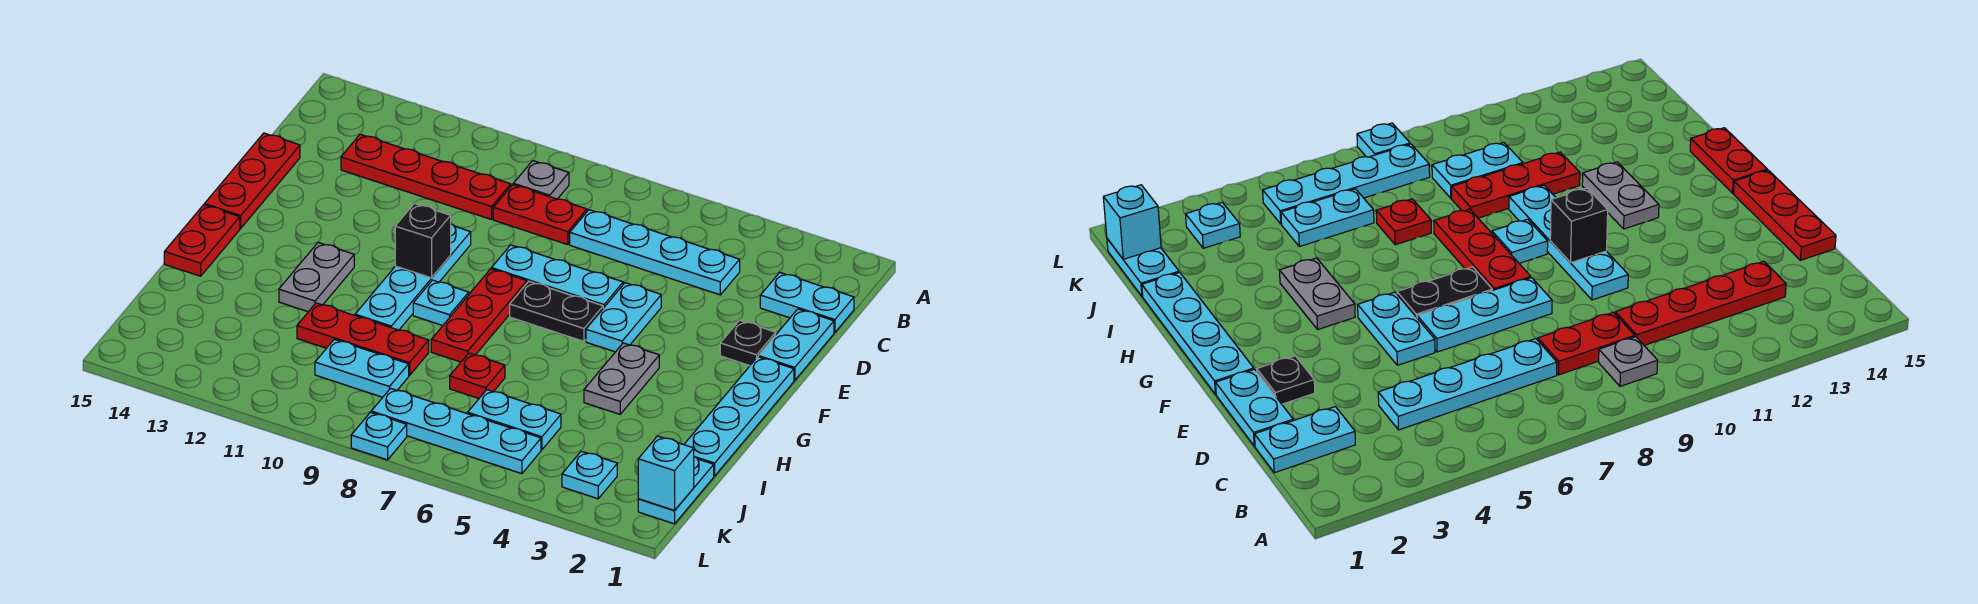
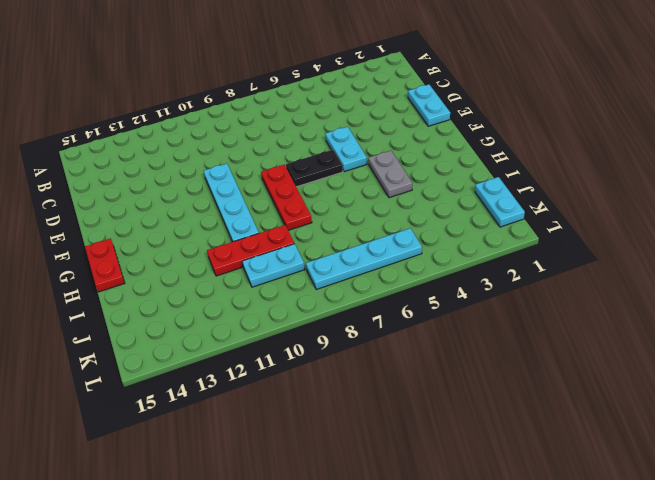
none -> grey 1x1 plate [513,161,569,199]
none -> cyan 1x2 plate [760,273,854,333]
none -> cyan 1x4 plate [570,210,740,295]

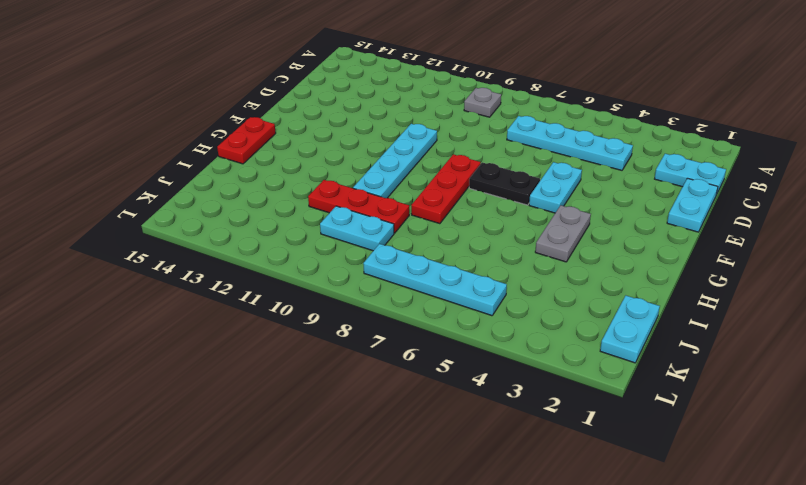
none -> red 1x2 plate [493,185,587,245]
none -> red 1x4 plate [341,134,511,219]
none -> red 1x3 plate [204,133,300,228]

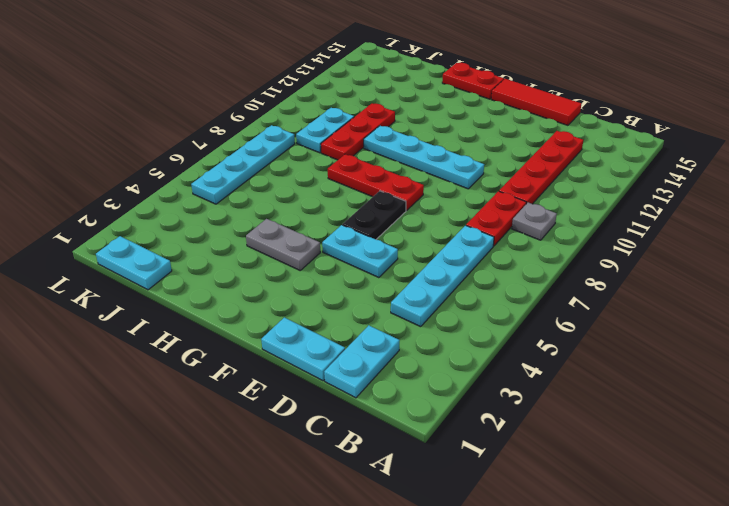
red 1x3 tile [491,79,581,125] -> red 1x3 plate [204,133,300,228]
none -> black 1x1 plate [720,320,776,366]
none -> cyan 1x3 plate [492,245,623,308]
none -> cyan 1x4 plate [684,357,794,476]

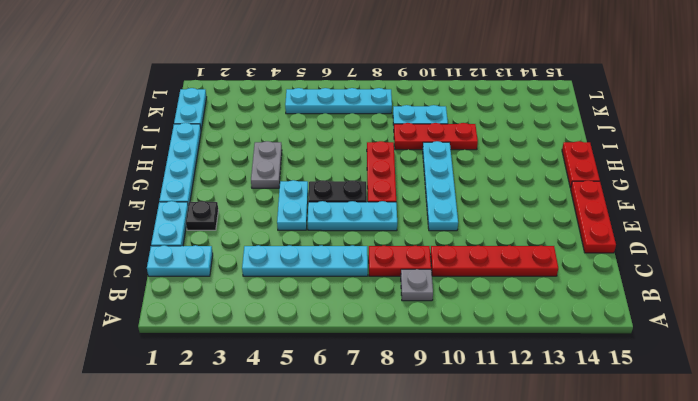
none -> cyan 1x1 plate [413,280,469,326]
none -> grey 1x2 plate [279,243,354,312]
none -> red 1x1 plate [450,353,505,398]

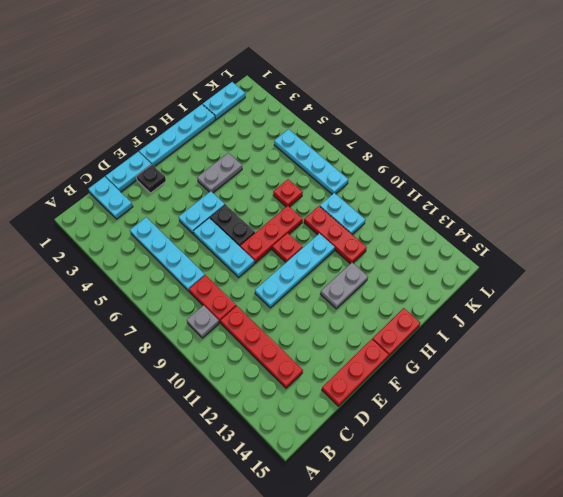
red 1x1 plate [272,233,303,262] -> cyan 1x1 plate [413,280,469,326]
none -> cyan 1x2 plate [468,390,561,450]
none -> cyan 1x1 plate [562,451,617,499]
none -> cyan 1x1 plate [351,412,407,460]

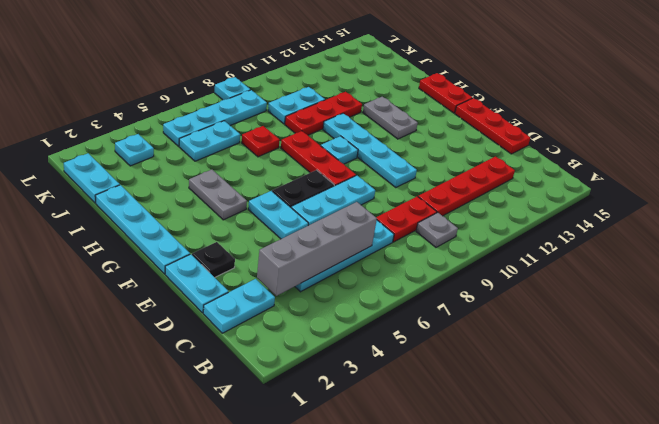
grey 1x4 brick [257,202,377,296] -> none
none -> black 1x1 brick [395,203,451,278]
none -> cyan 1x1 brick [638,436,694,510]

